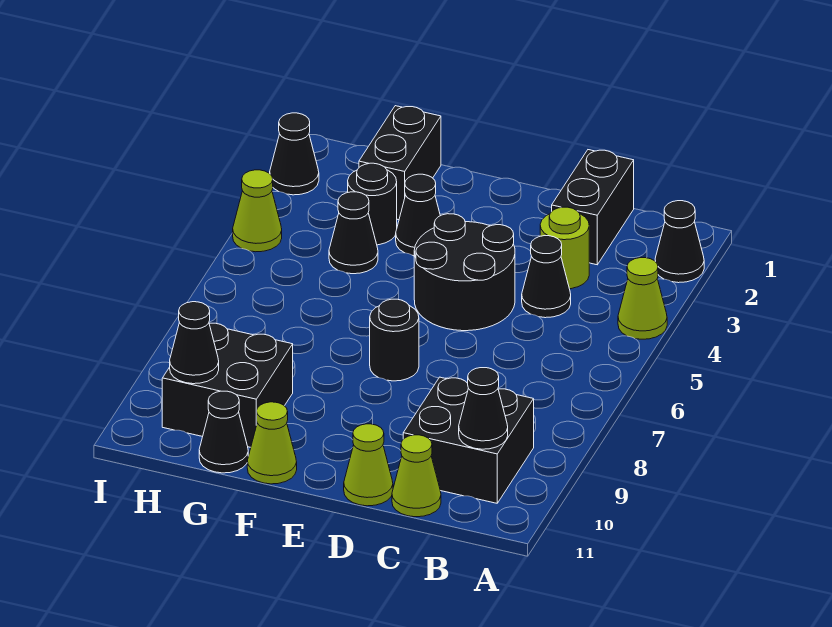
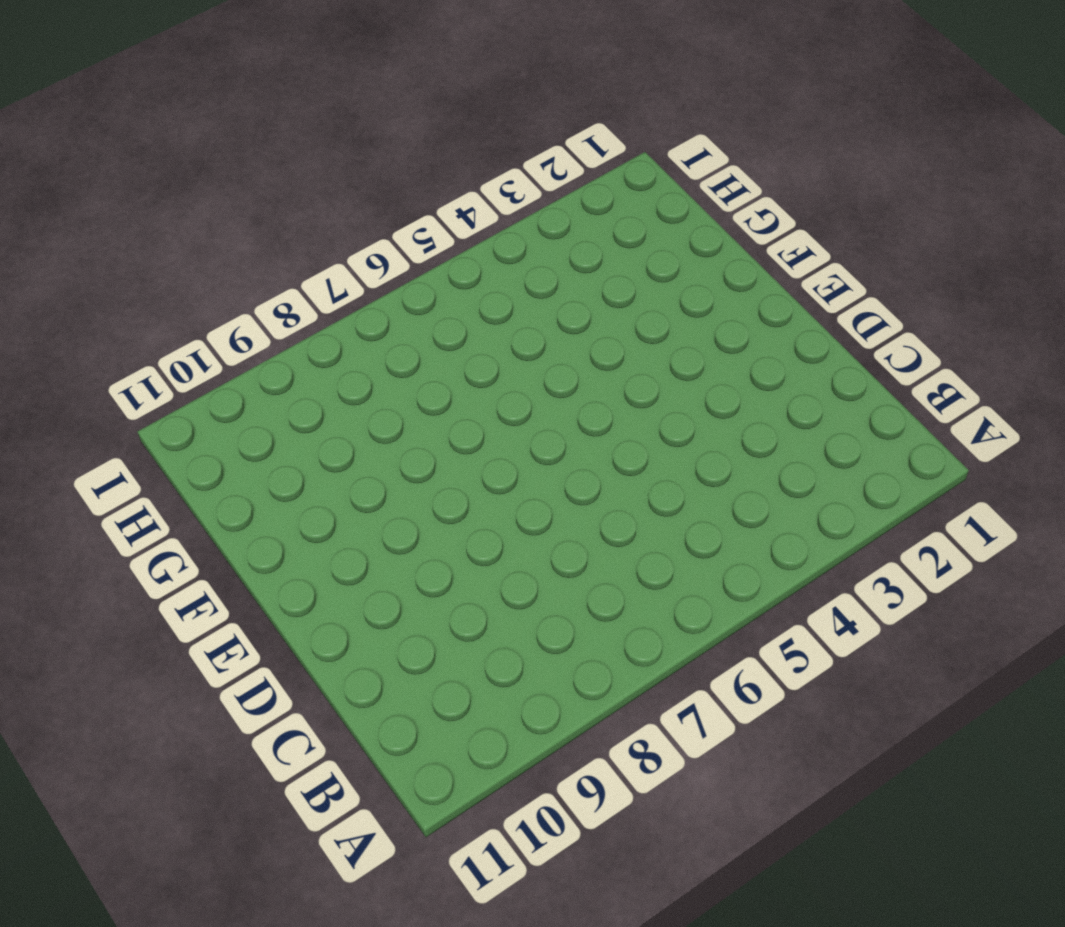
none -> black 1x1 cone [655,201,704,283]
none -> lime 1x1 cone [618,258,667,339]
none -> black 2x2 brick [403,377,534,503]

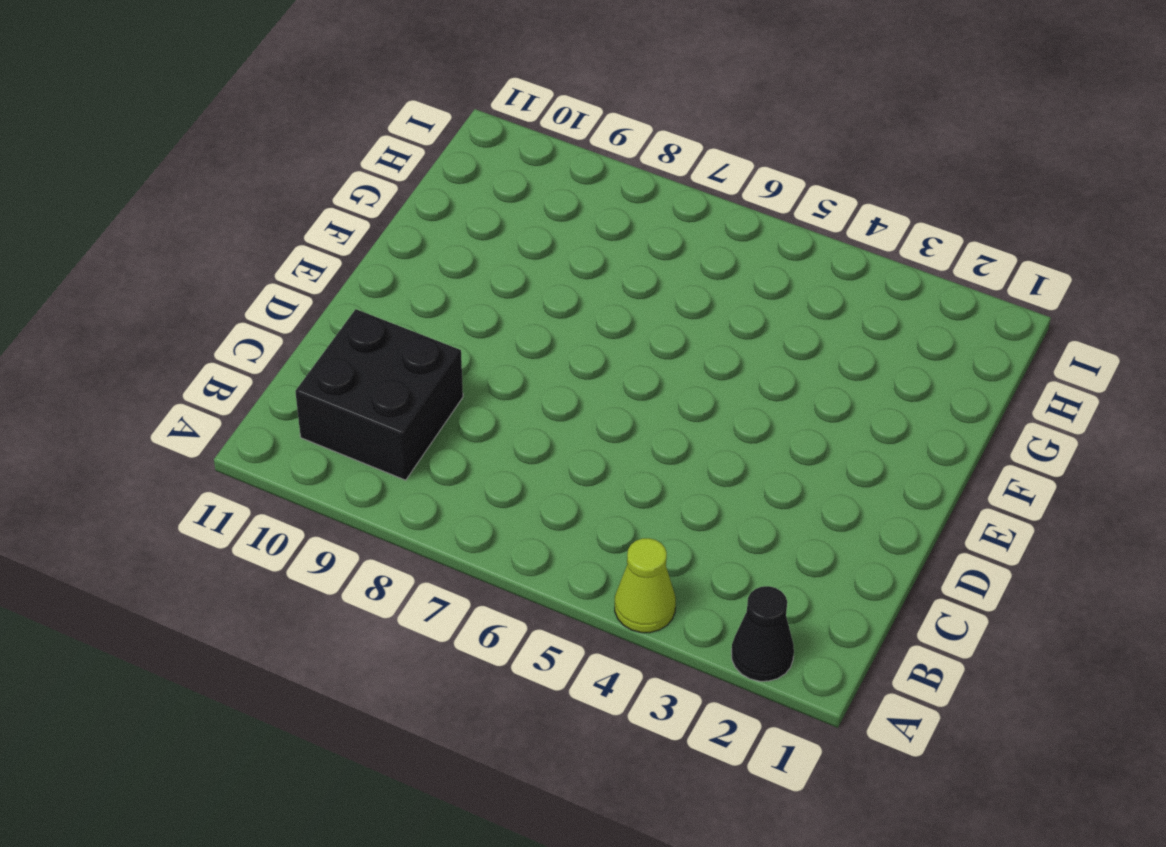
none -> black 1x2 brick [552,150,634,265]
none -> lime 1x1 round brick [540,207,589,289]
none -> black 1x1 cone [522,236,571,318]

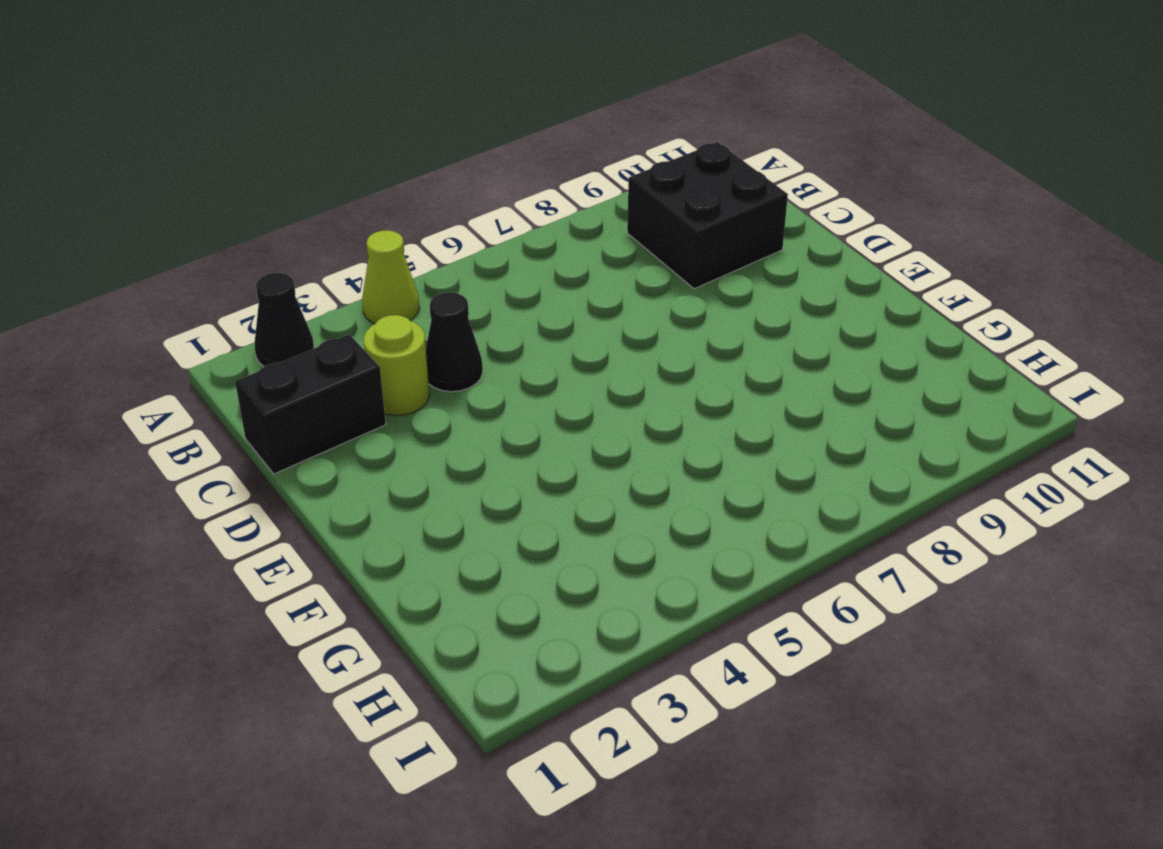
none -> lime 1x1 cone [392,435,441,517]
none -> black 2x2 round brick [414,214,515,331]
none -> lime 1x1 cone [344,424,393,506]

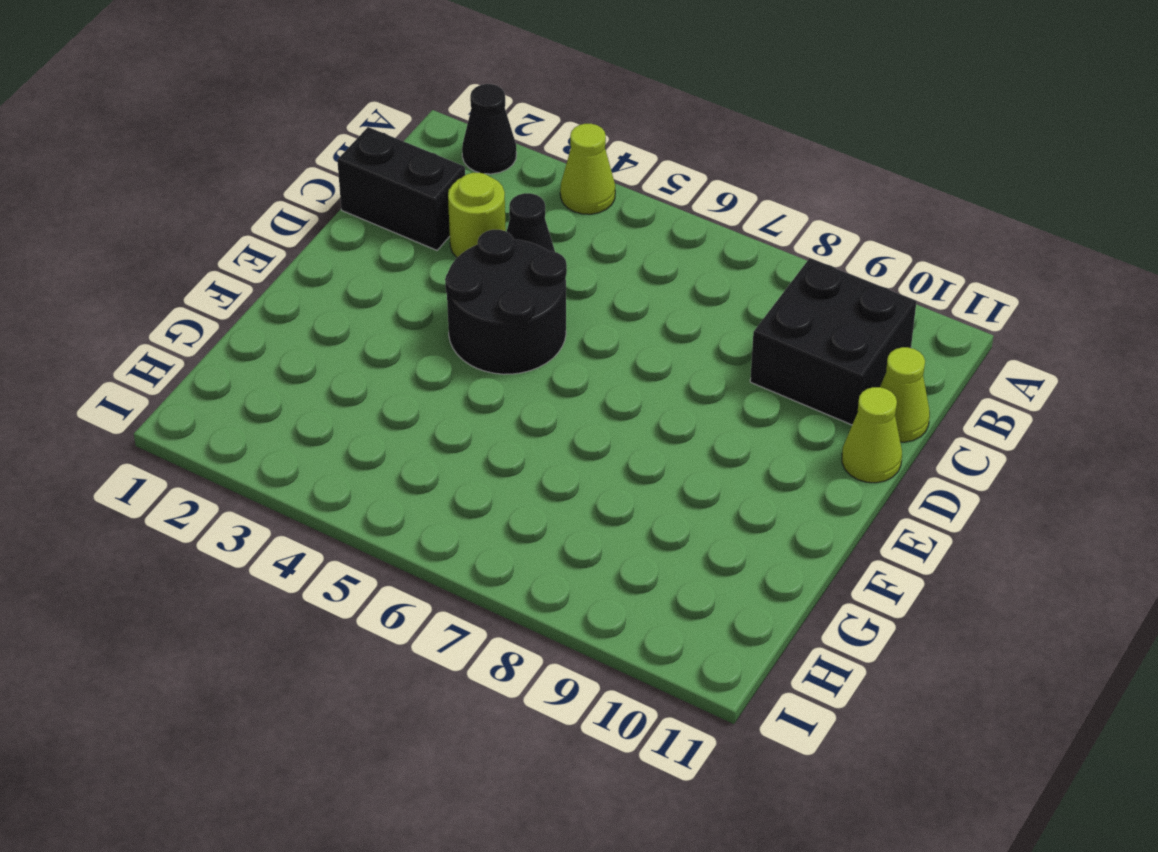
none -> black 1x1 round brick [370,299,419,381]
none -> black 1x1 cone [396,174,440,256]
none -> lime 1x1 cone [247,402,297,484]

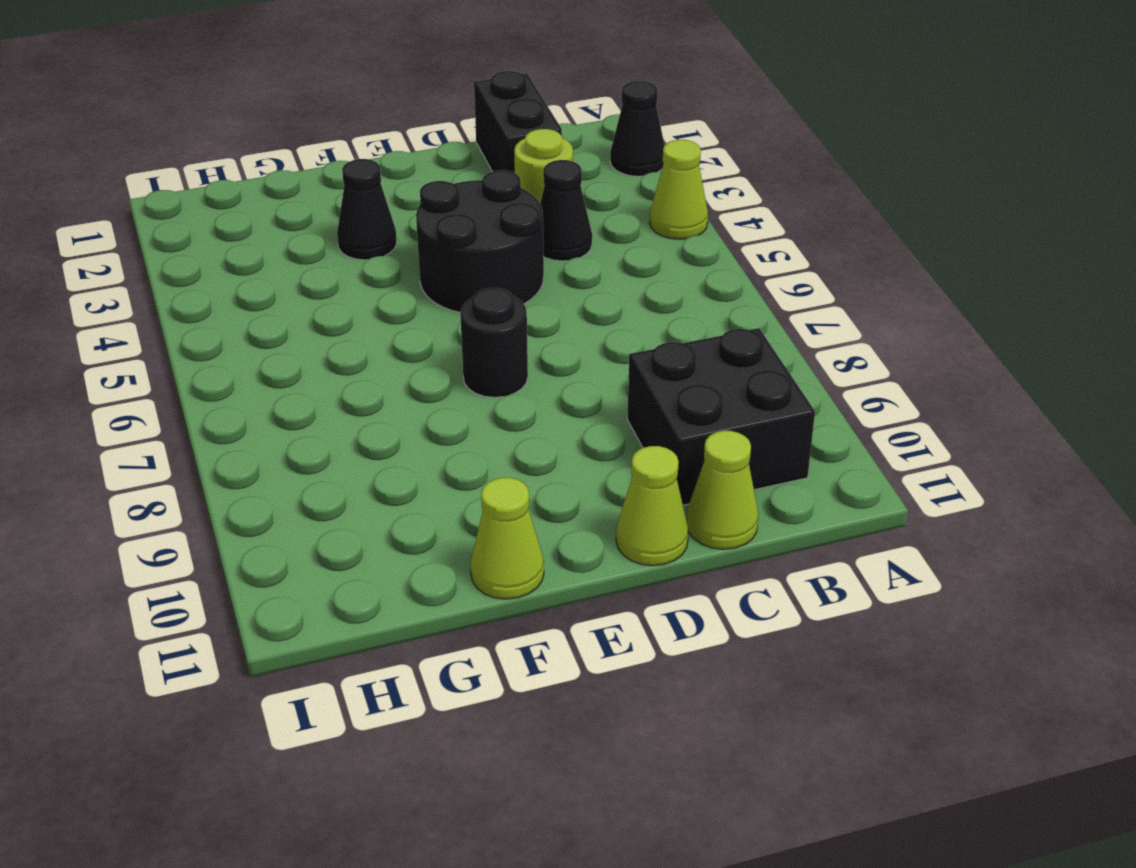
none -> black 1x2 brick [359,106,441,220]
none -> black 1x1 round brick [348,163,397,245]
none -> black 1x1 cone [329,192,378,274]

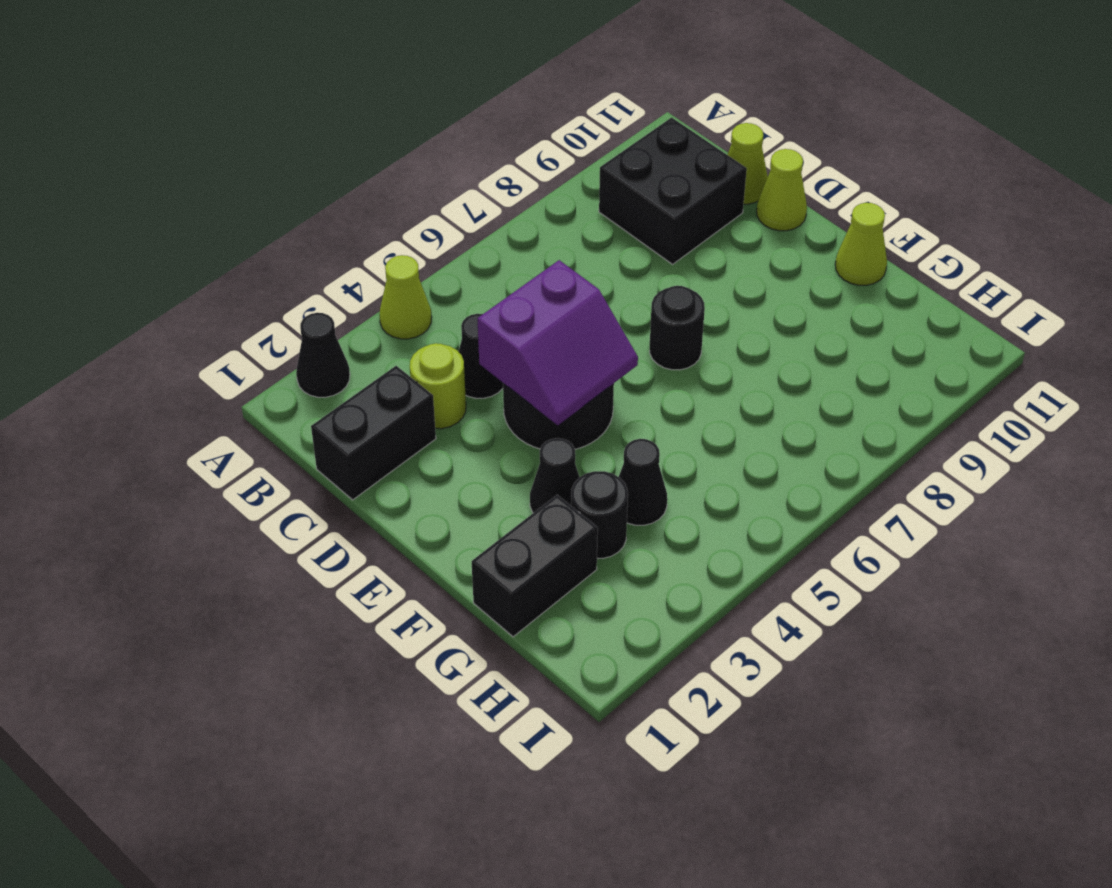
purple 2x2 slope [477,260,638,425] -> none
none -> black 2x2 brick [162,323,293,447]
none -> black 1x1 cone [199,391,248,473]
none -> black 1x1 cone [270,113,319,195]

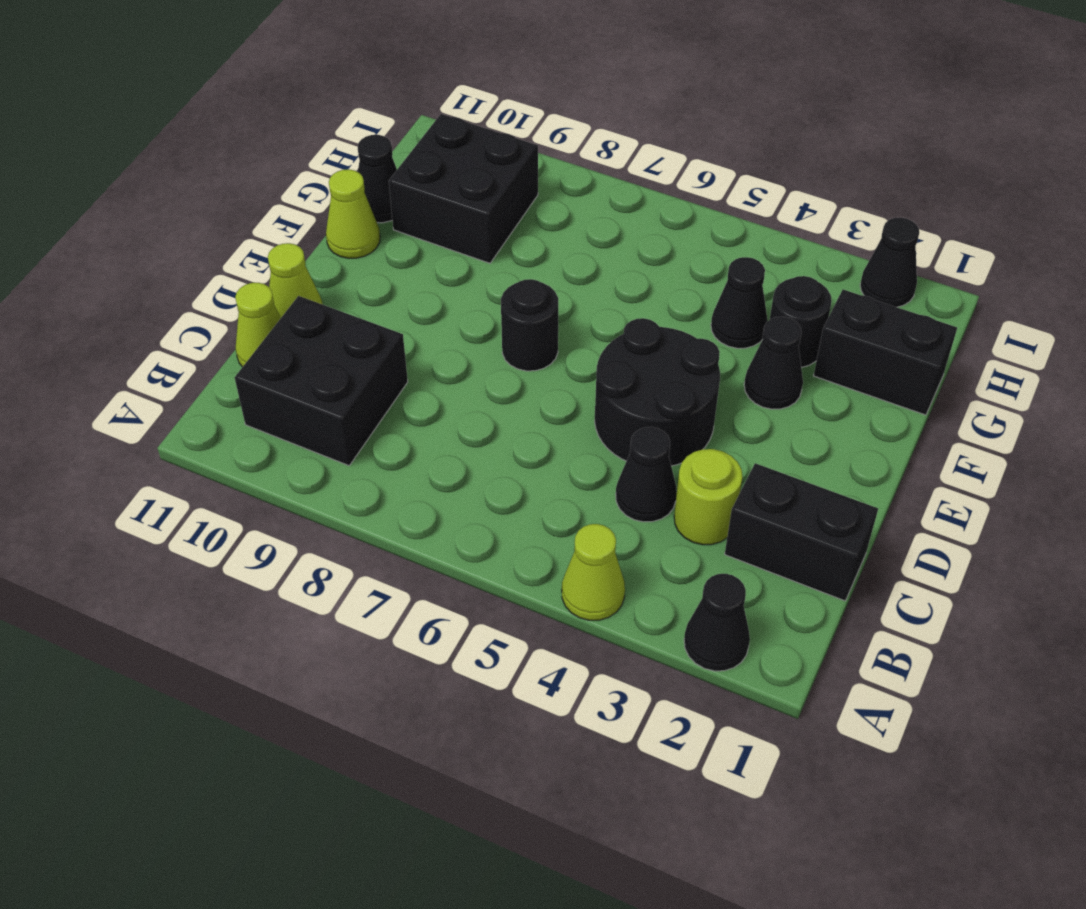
none -> lime 1x1 cone [233,170,282,252]
none -> black 1x1 cone [459,368,508,449]
none -> black 1x1 cone [170,302,219,384]

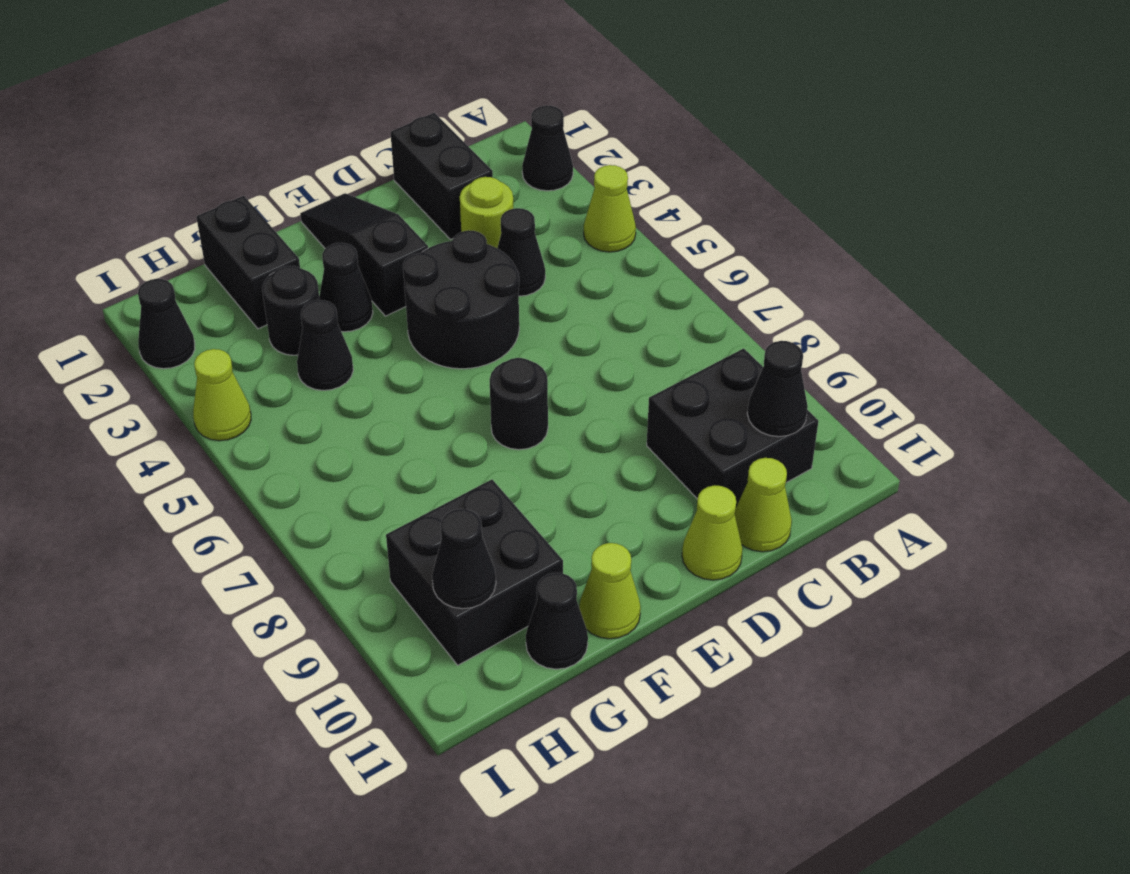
black 1x3 slope [300,193,428,316] -> none

